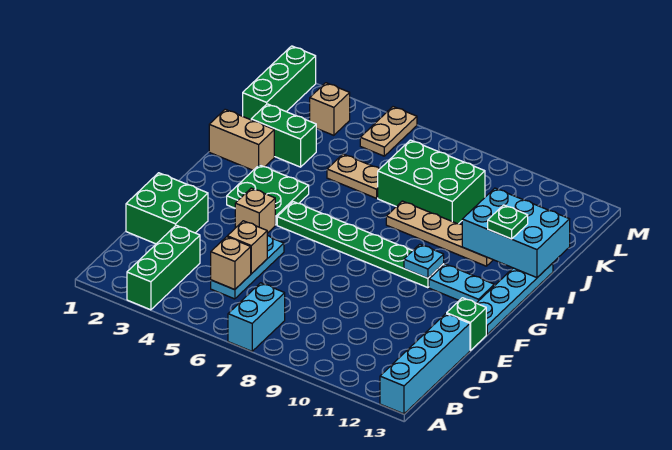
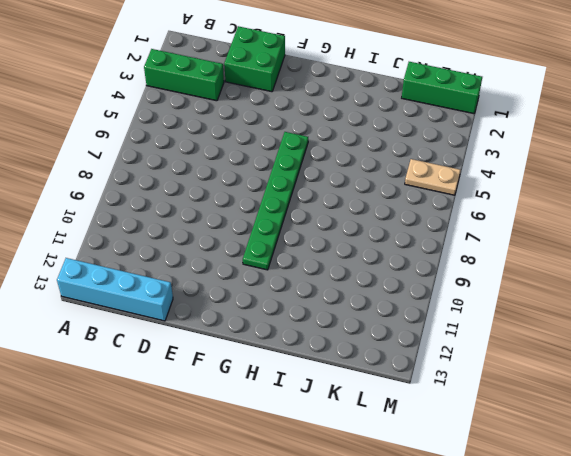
none -> cyan 1x2 brick [228,283,285,351]
none -> cyan 1x3 plate [211,236,284,299]
none -> green 1x1 brick [447,298,486,350]

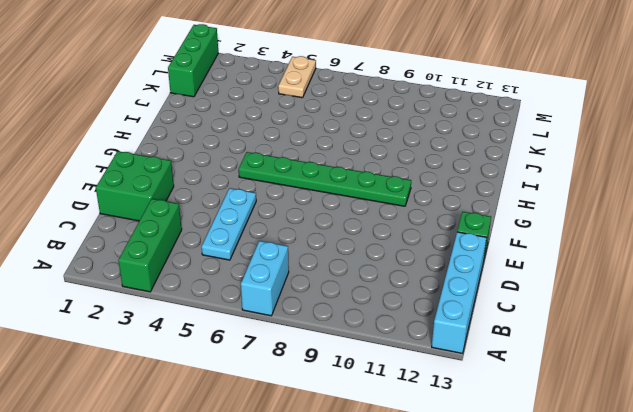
none -> tan 1x1 brick [235,188,275,233]
none -> cyan 1x4 plate [477,263,553,334]
none -> green 2x2 plate [227,165,309,225]

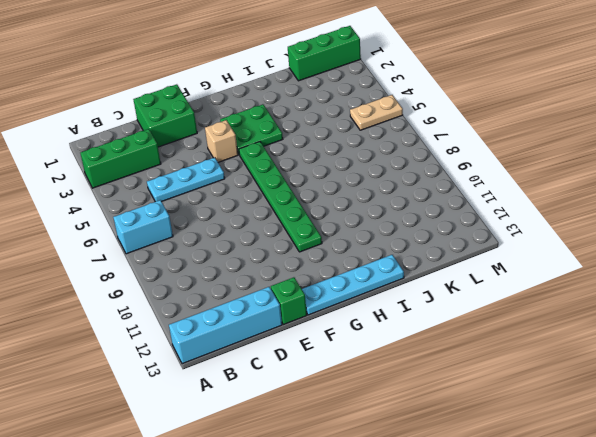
none -> cyan 1x2 plate [429,264,494,303]
none -> tan 1x2 brick [209,109,274,170]
none -> tan 1x4 plate [386,201,493,266]

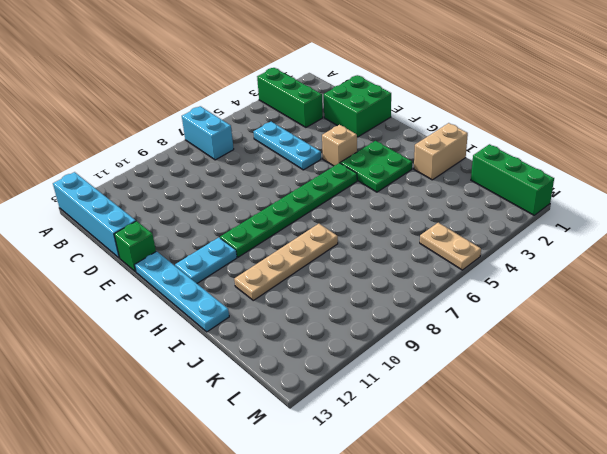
none -> green 1x2 brick [251,104,316,167]
none -> tan 1x2 plate [327,154,379,198]
none -> green 2x3 brick [378,140,485,224]

